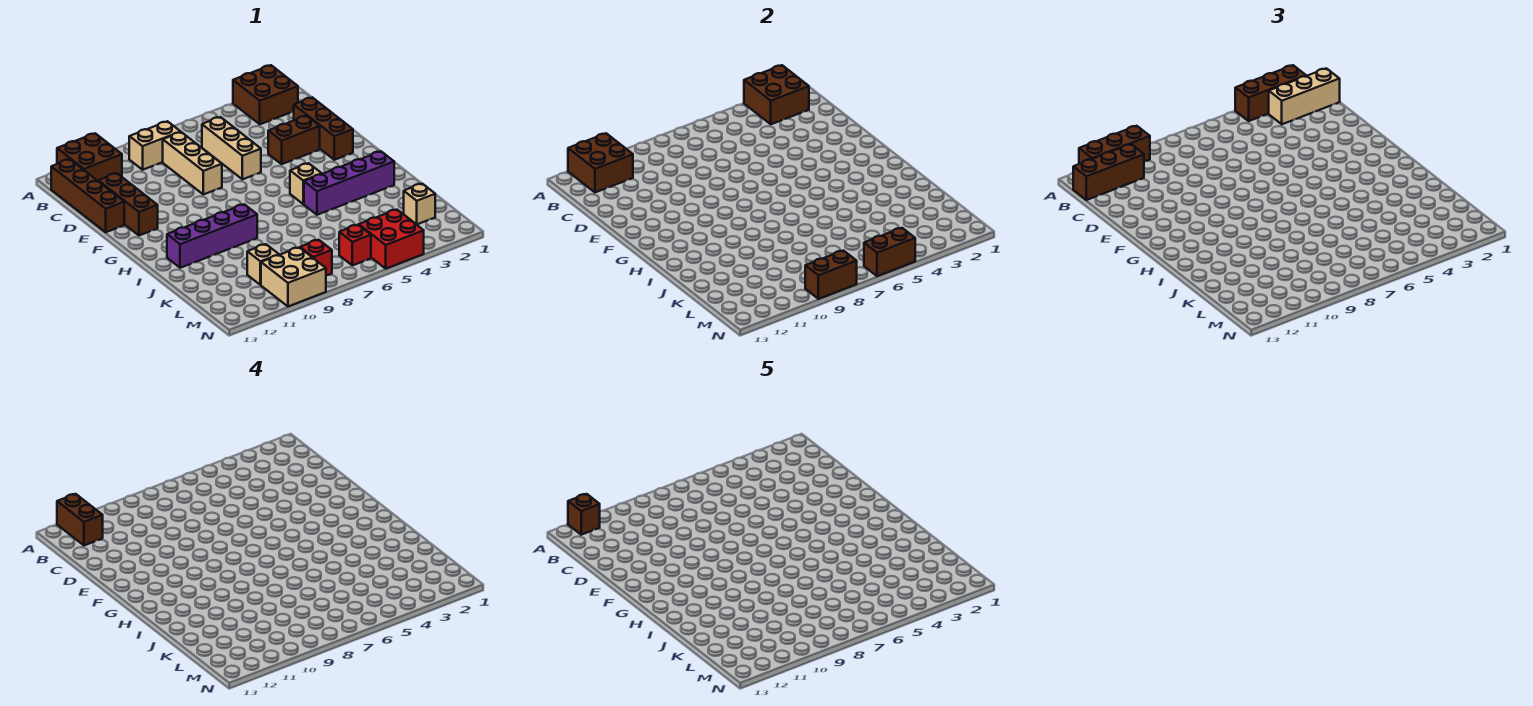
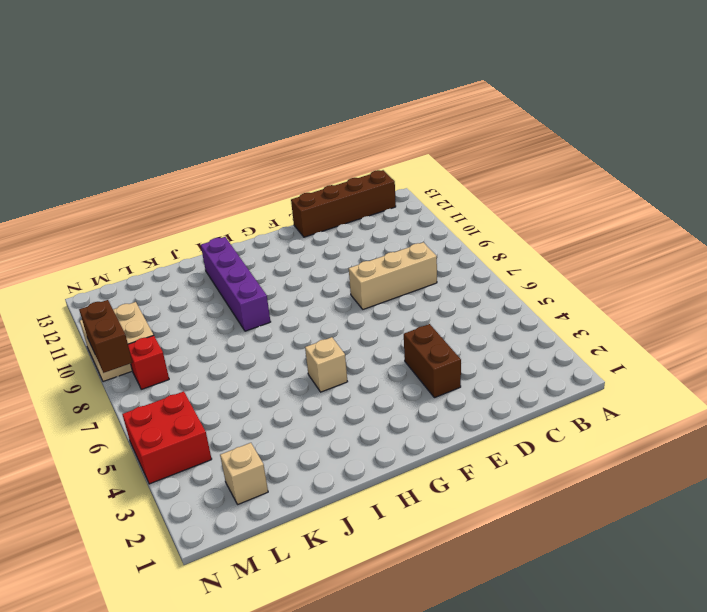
none -> brown 2x2 brick [233,65,298,124]
none -> brown 2x2 brick [57,133,122,181]
none -> tan 1x2 brick [129,121,180,170]

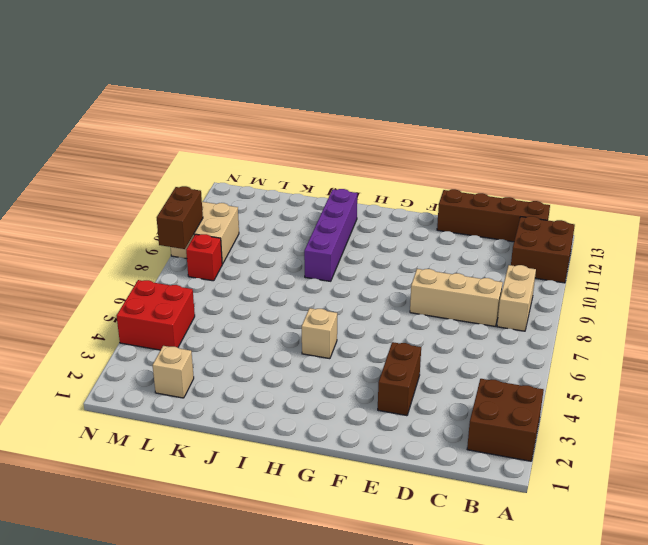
none -> tan 1x3 brick [202,117,261,179]
none -> brown 1x3 brick [294,97,353,160]
none -> brown 1x3 brick [99,173,158,235]

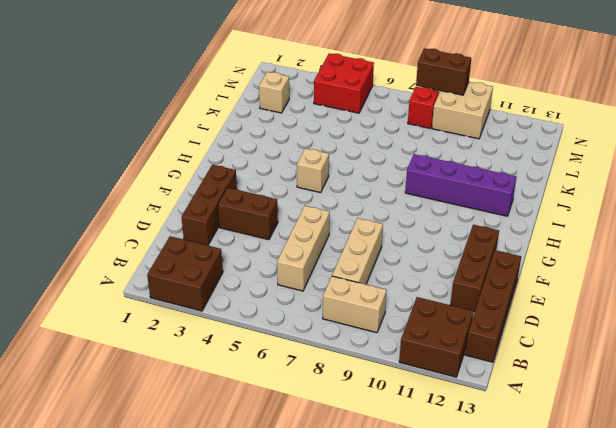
none -> purple 1x4 brick [304,151,394,215]
none -> tan 1x1 brick [247,244,279,285]
none -> red 1x1 brick [339,225,371,265]

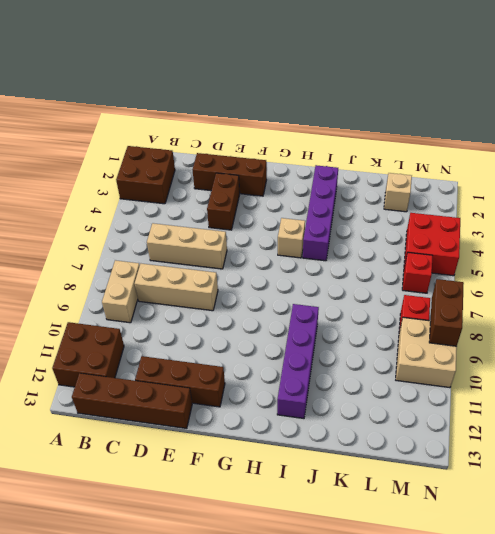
none -> tan 1x1 brick [247,244,279,285]
none -> brown 2x2 brick [744,65,809,124]
none -> brown 2x2 brick [568,133,633,192]

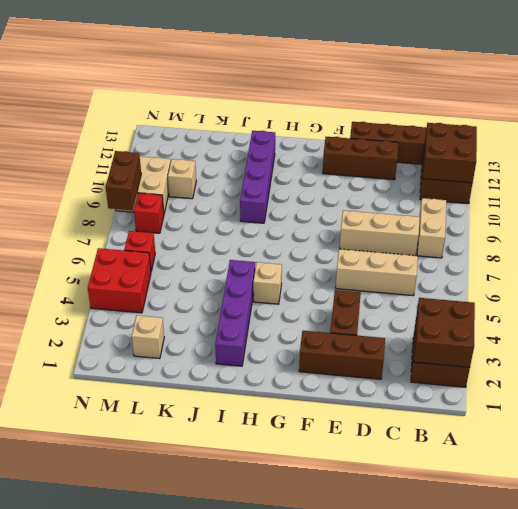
none -> brown 1x2 brick [864,228,915,276]
none -> brown 1x3 brick [1235,65,1306,121]
none -> brown 1x3 brick [1079,126,1150,164]

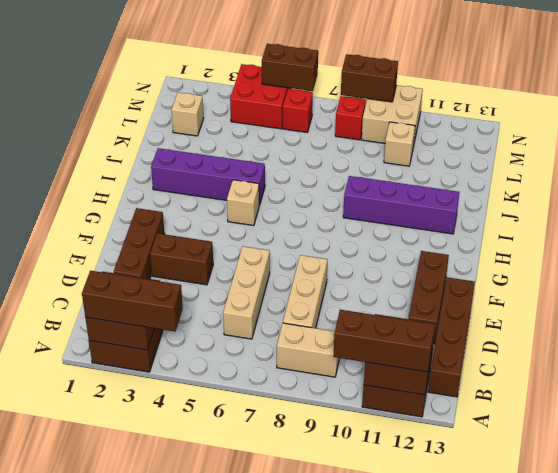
none -> tan 1x3 brick [1269,68,1340,124]
none -> brown 1x3 brick [1073,144,1144,200]
none -> brown 1x2 brick [57,494,103,545]

